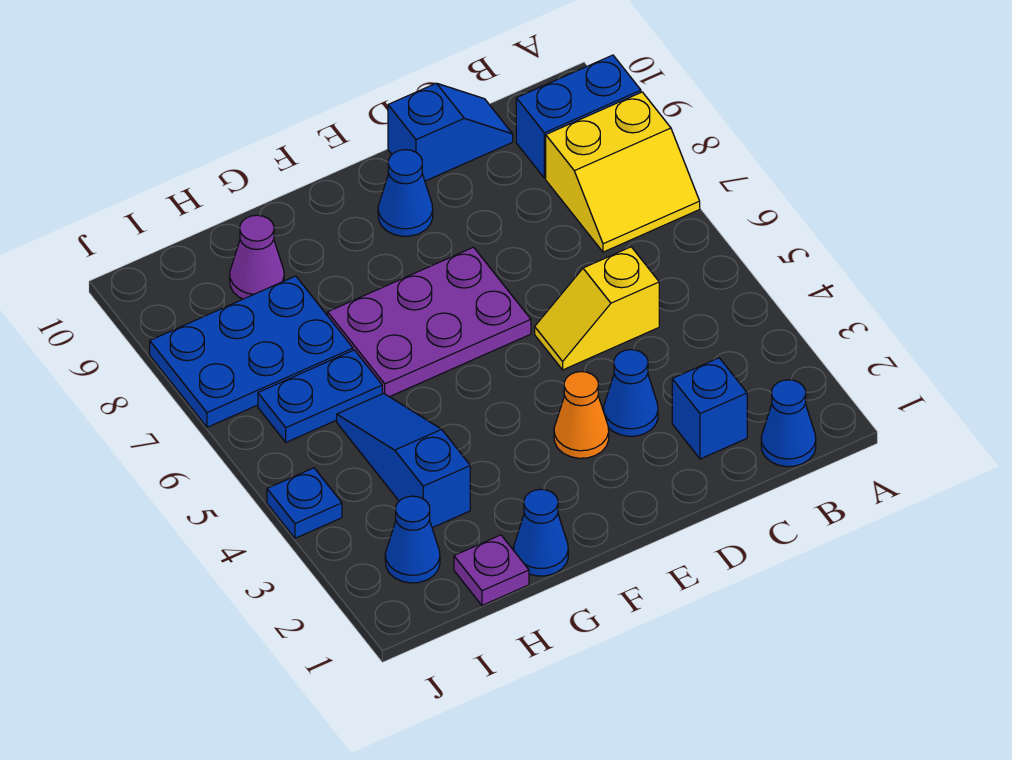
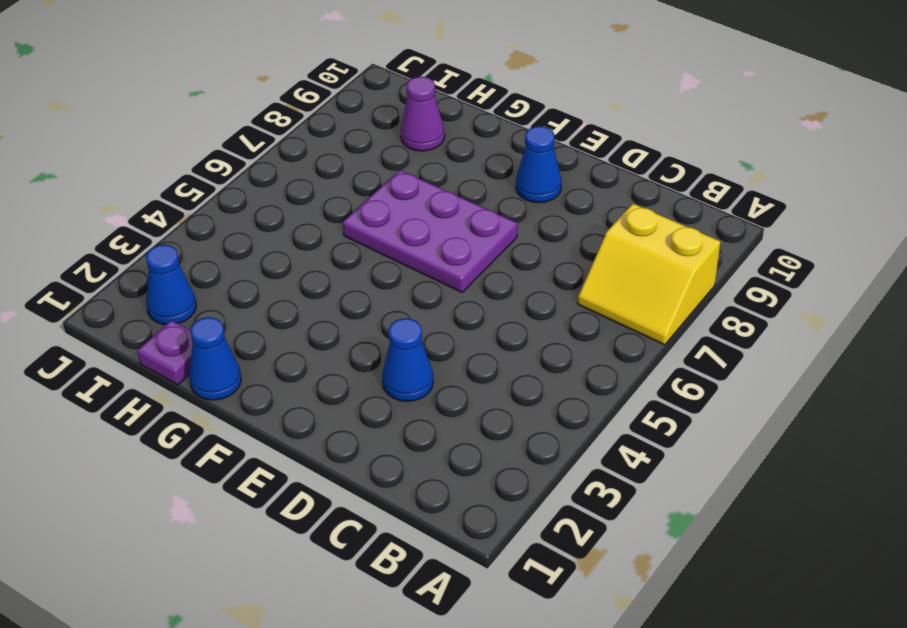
none -> blue 1x2 brick [516,55,641,178]
none -> blue 1x1 cone [761,380,816,467]
none -> blue 1x1 brick [672,358,747,459]

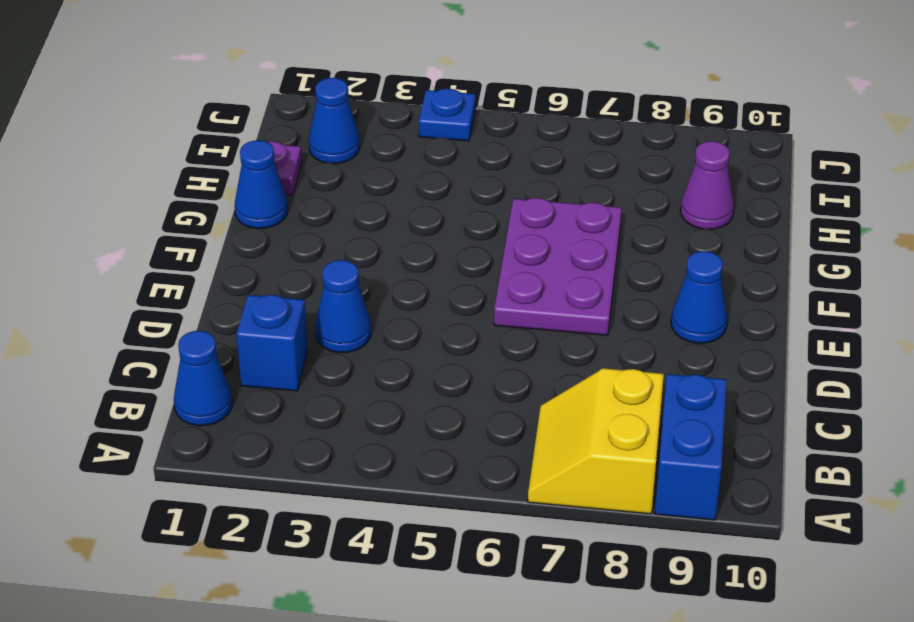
none -> yellow 1x2 slope [535,247,659,370]
none -> blue 1x2 slope [388,83,513,181]
none -> orange 1x1 cone [554,372,609,458]

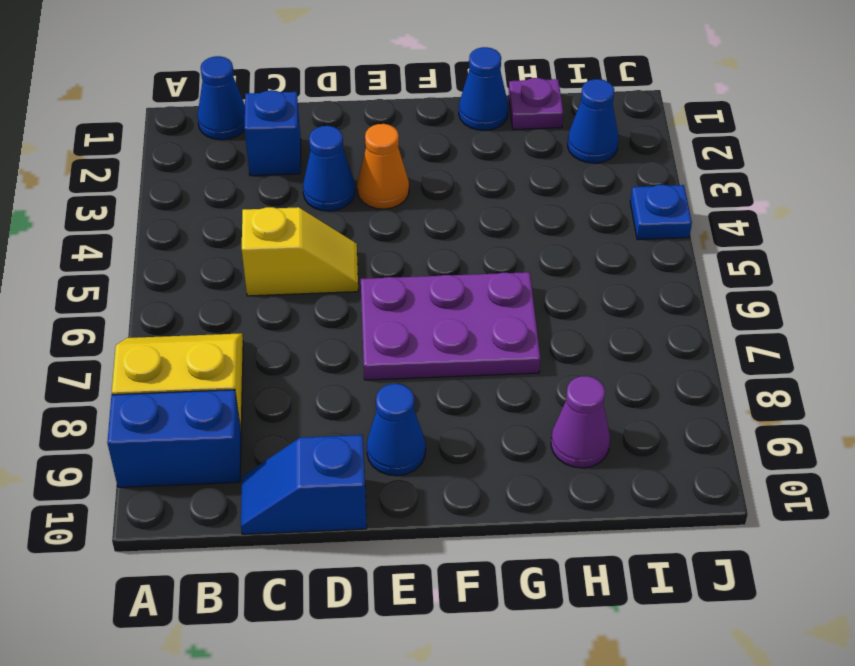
none -> blue 1x3 slope [337,393,470,528]
none -> blue 1x2 plate [258,350,382,442]
none -> blue 2x3 plate [150,276,353,427]

